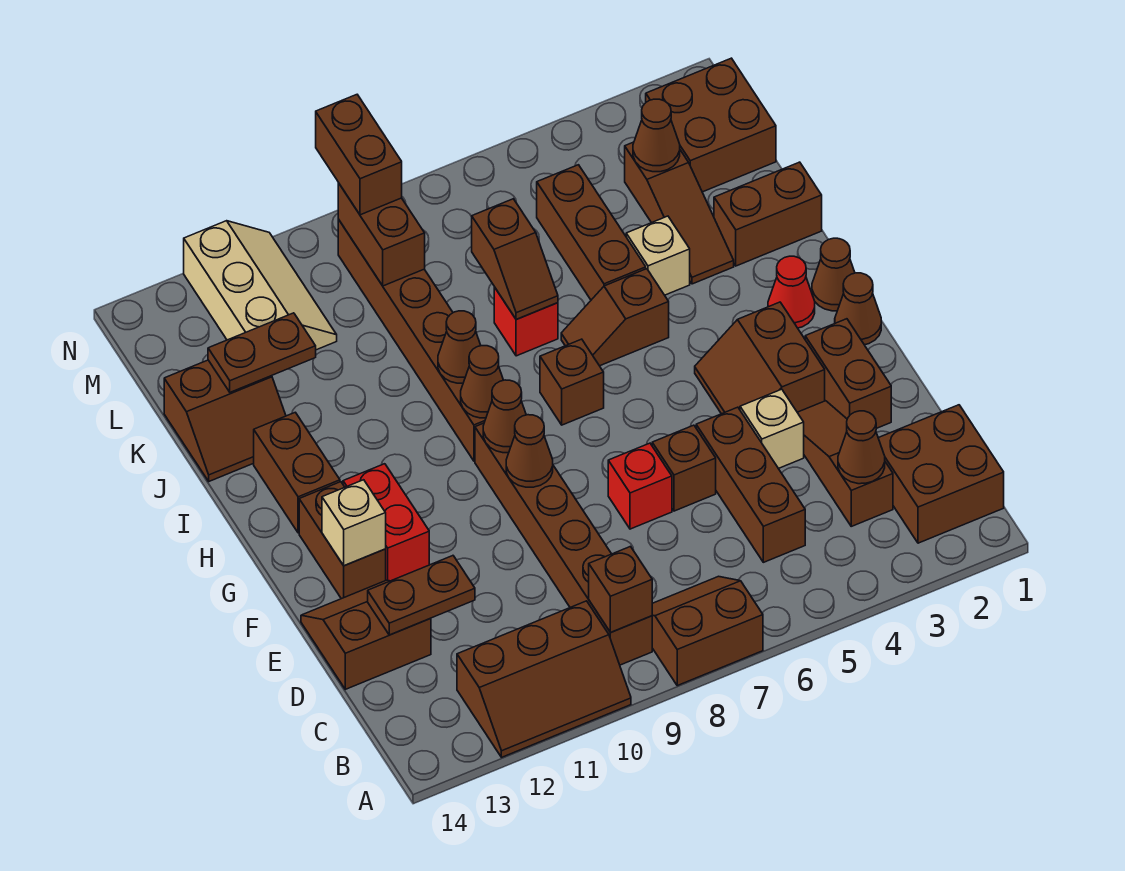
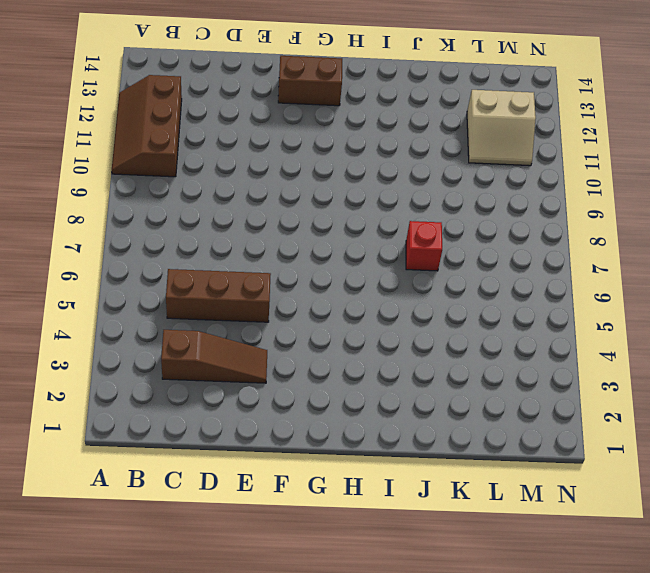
tan 2x2 slope [467,90,536,166] -> tan 2x3 slope [184,221,337,350]
none -> brown 2x2 slope [652,576,763,686]
none -> brown 2x2 brick [878,405,1004,543]
none -> brown 1x6 brick [475,423,652,665]
none -> brown 2x2 slope [301,580,431,689]

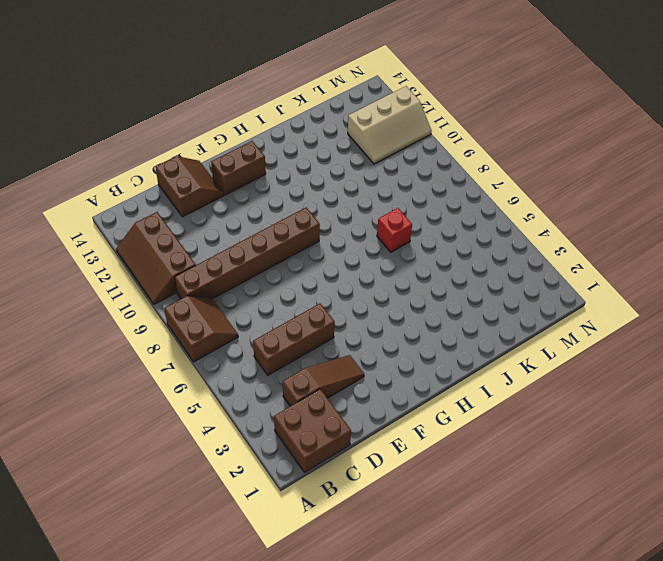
none -> brown 1x2 brick [805,319,891,428]
none -> tan 1x1 brick [740,389,804,469]
none -> brown 1x1 brick [652,425,716,511]
none -> red 1x1 brick [608,443,672,529]

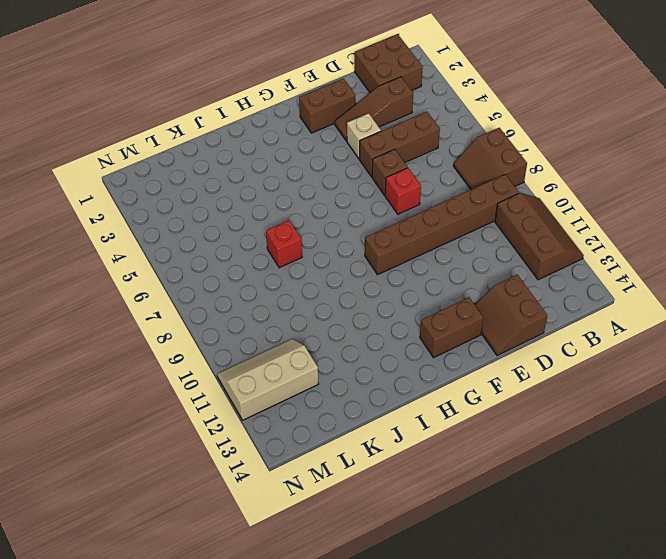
none -> brown 2x2 slope [695,302,825,414]
none -> red 1x2 brick [343,464,429,581]
none -> brown 1x1 cone [835,273,881,345]
none -> brown 1x1 cone [812,238,855,311]

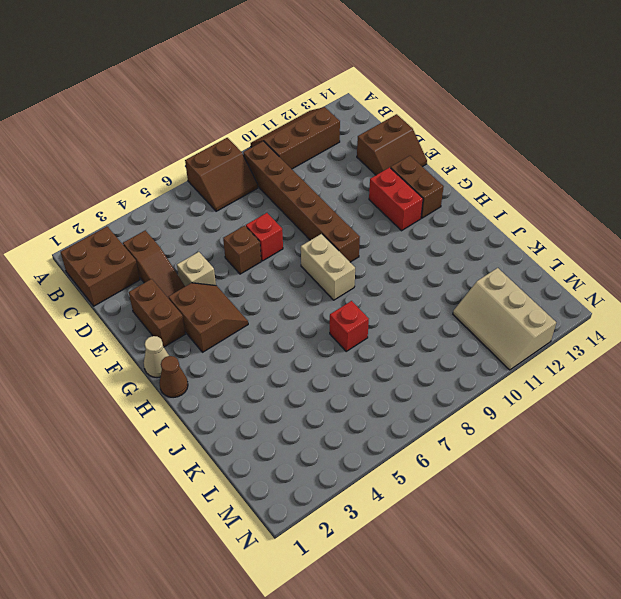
tan 1x1 cone [144,336,169,378] -> brown 1x1 cone [835,273,881,345]
tan 1x2 brick [301,234,355,300] -> none
none -> brown 1x3 brick [696,407,805,562]
none -> red 1x1 cone [768,256,815,328]
none -> brown 1x1 brick [540,339,604,425]
none -> brown 1x6 brick [338,219,486,461]

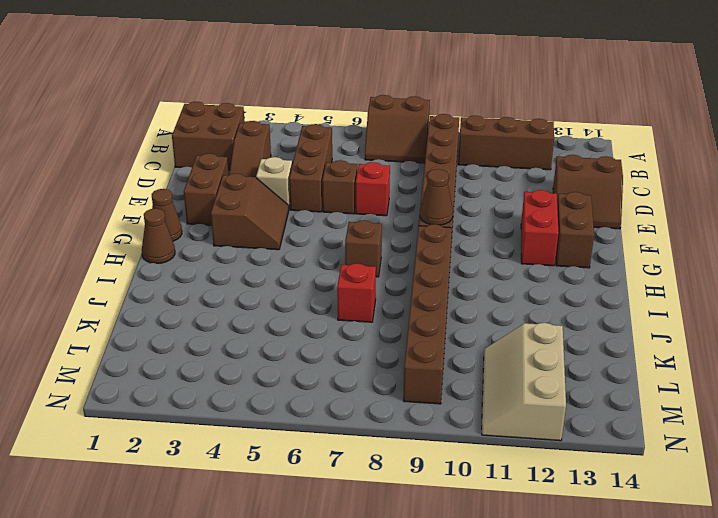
none -> red 1x1 cone [768,256,815,328]
none -> brown 1x2 brick [254,412,340,533]
none -> brown 1x2 slope [561,269,669,366]
none -> brown 1x2 brick [714,162,822,266]

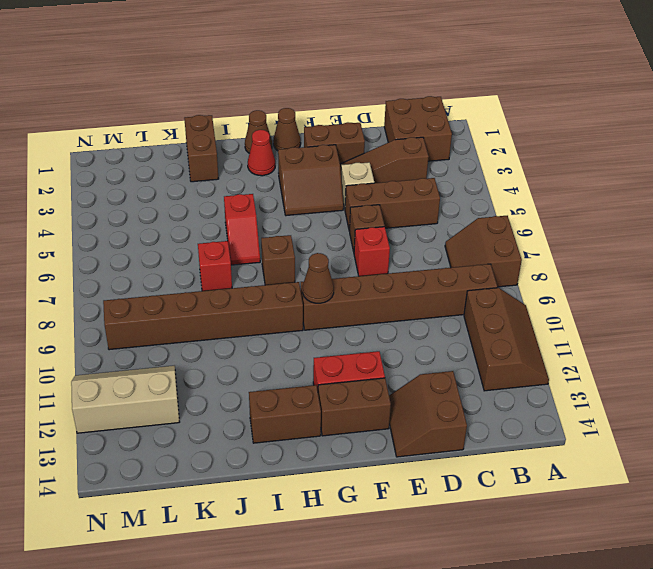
red 1x2 slope [224,194,260,265] -> brown 1x2 slope [561,269,669,366]
none -> brown 1x3 slope [625,142,734,284]
none -> tan 1x1 brick [626,216,690,295]
none -> brown 1x3 brick [537,165,646,300]
none -> brown 2x2 slope [164,360,286,481]

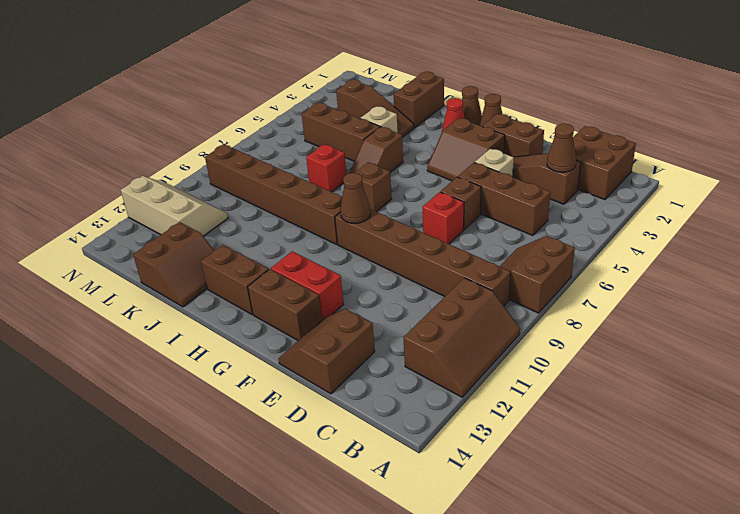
none -> brown 2x2 brick [646,58,776,192]
none -> brown 1x1 brick [589,547,652,633]
none -> brown 1x2 plate [368,556,475,635]
none -> brown 1x1 cone [506,415,553,487]

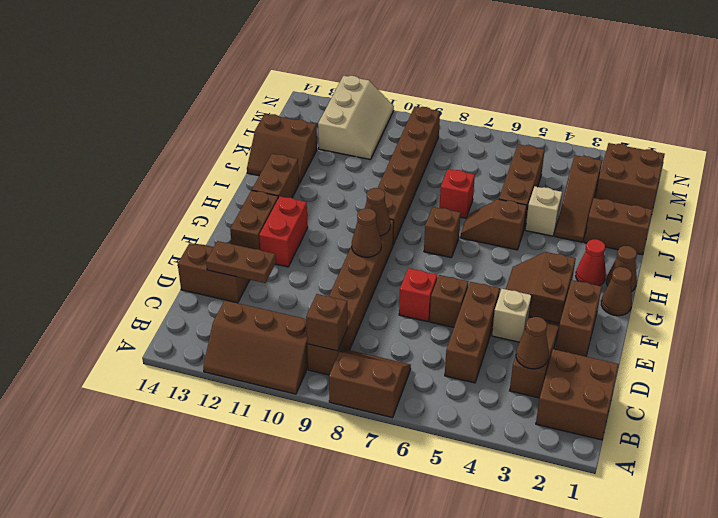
none -> tan 1x1 brick [322,480,386,566]
none -> brown 1x1 cone [461,346,503,418]
none -> brown 1x1 cone [438,311,481,383]
none -> brown 1x2 slope [472,199,558,320]

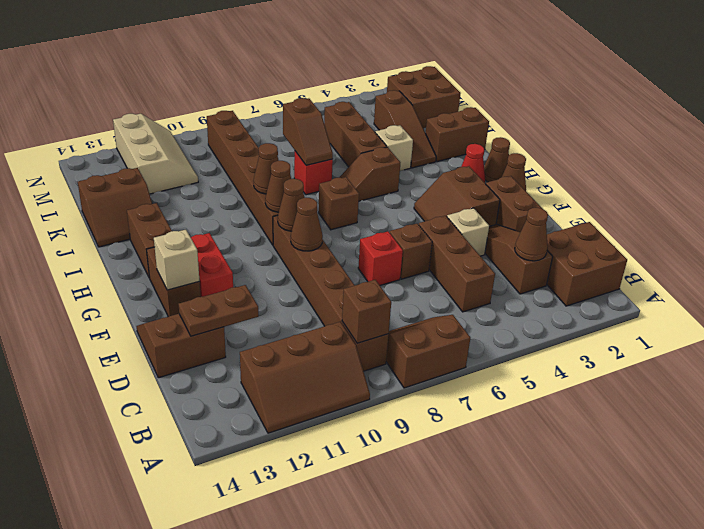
none -> brown 1x2 plate [208,313,316,392]
none -> brown 1x1 cone [633,99,680,172]
none -> brown 1x2 brick [338,183,425,286]
none -> brown 1x2 brick [316,95,402,215]

